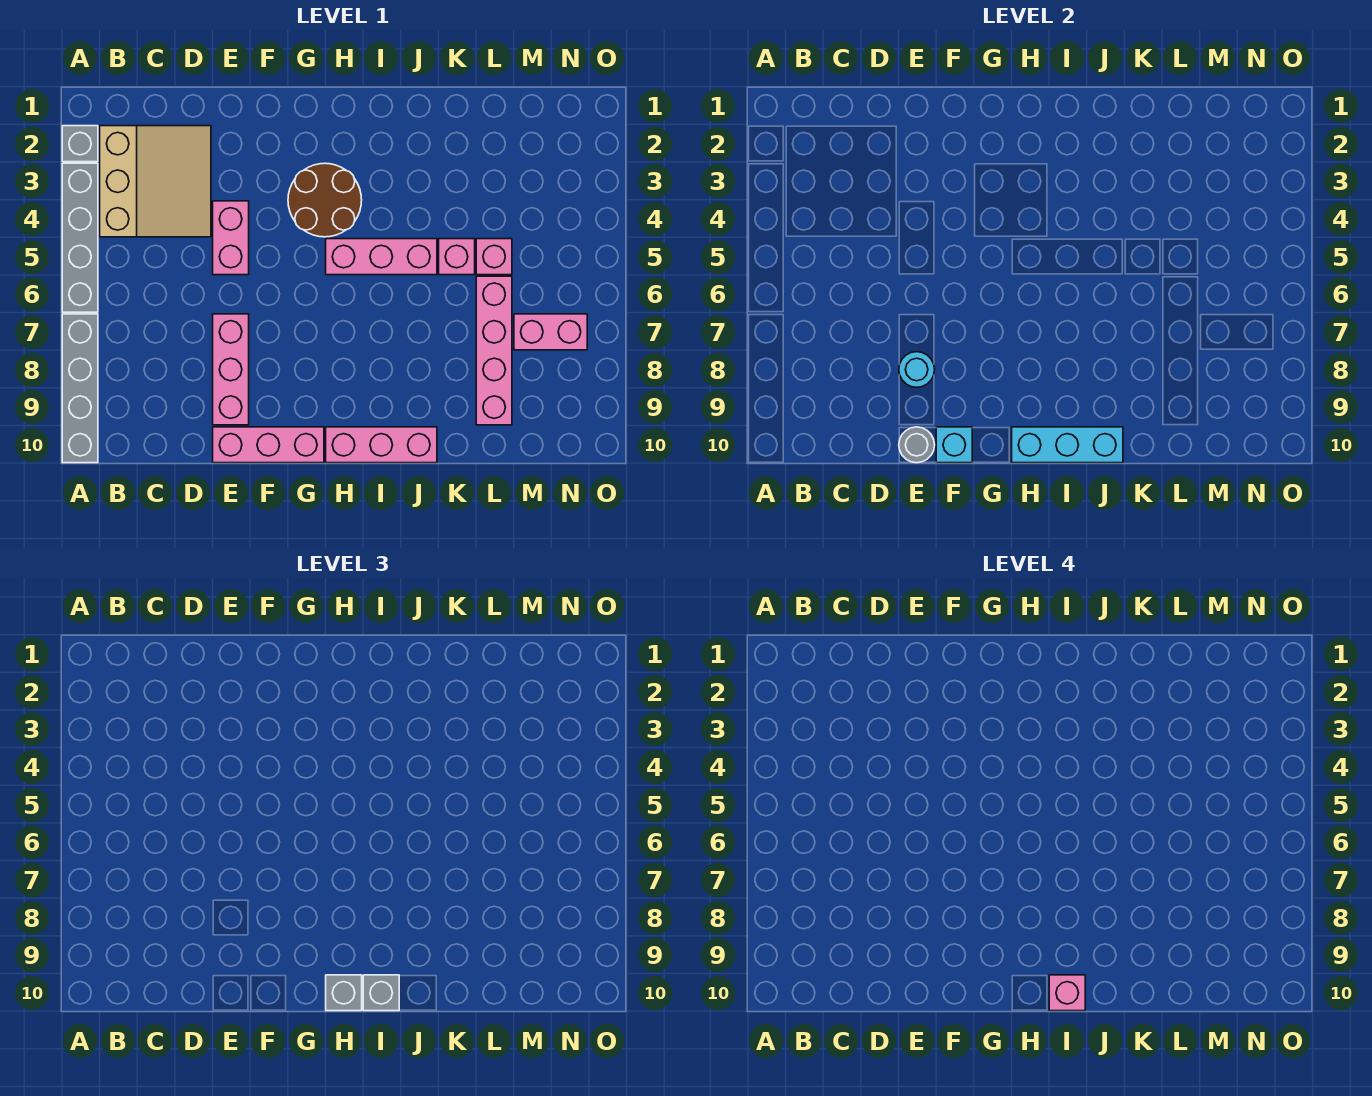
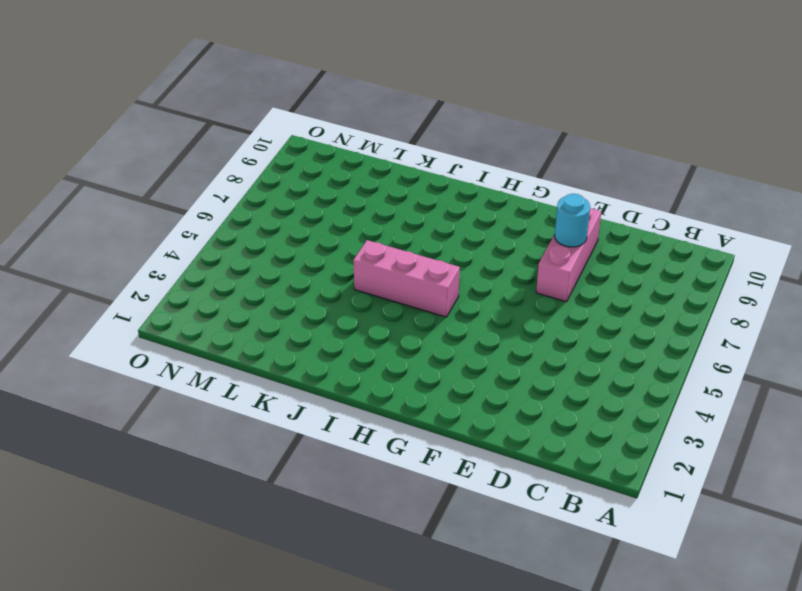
none -> grey 1x1 brick [62,126,98,162]
none -> grey 1x4 brick [62,163,98,312]
none -> grey 1x4 brick [62,314,98,463]

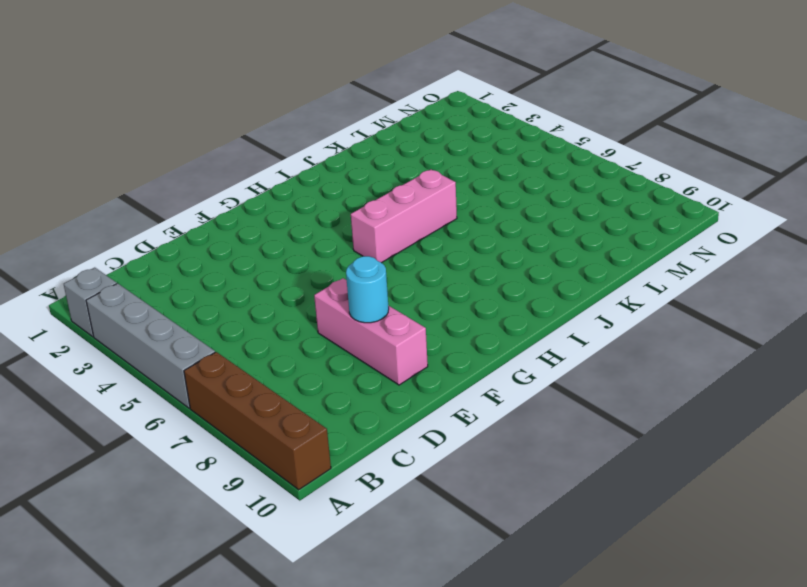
brown 1x4 brick [184,352,331,490] -> grey 1x4 brick [62,314,98,463]
none -> tan 3x3 slope [100,126,211,237]
none -> pink 1x2 brick [213,201,249,275]
none -> pink 1x3 brick [213,427,324,463]

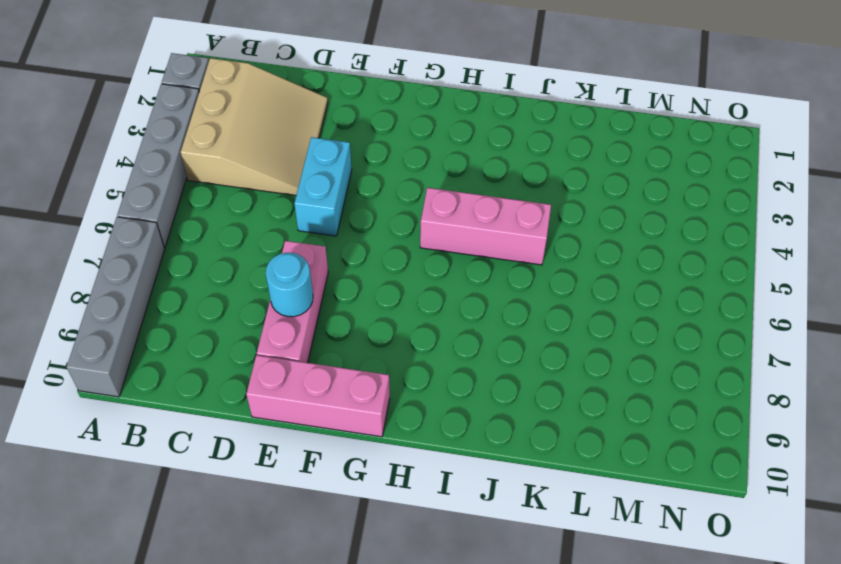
cyan 1x2 brick [294,137,352,236] -> pink 1x2 brick [213,201,249,275]
none -> brown 2x2 round brick [288,163,362,237]
none -> pink 1x3 brick [326,427,437,463]
none -> pink 1x1 brick [439,239,475,275]

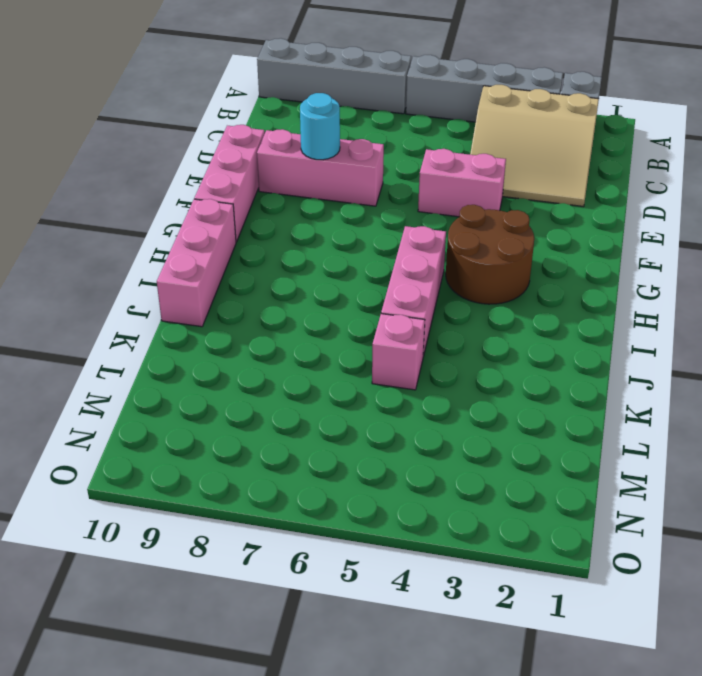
none -> pink 1x1 brick [476,239,512,275]
none -> pink 1x4 brick [476,276,512,425]
none -> pink 1x2 brick [514,314,587,350]

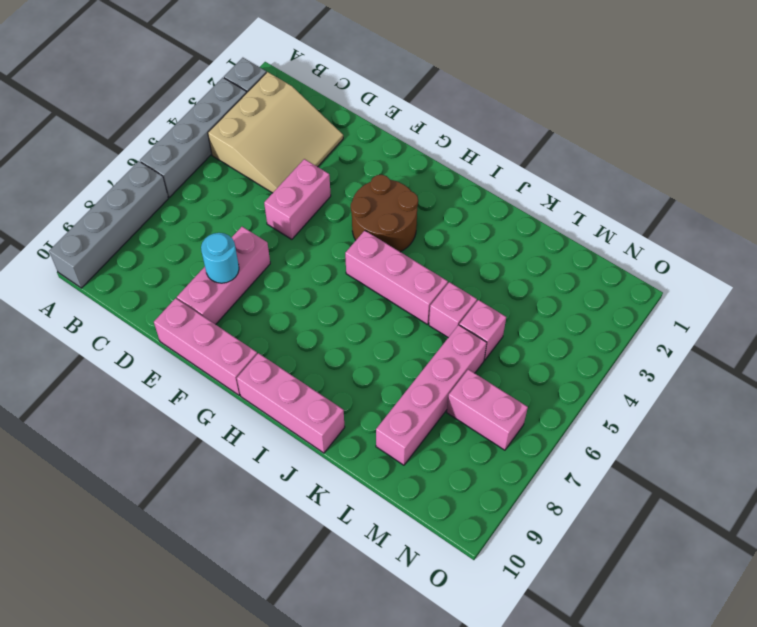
none -> grey 1x1 round brick [899,427,935,463]
none -> cyan 1x1 brick [936,427,972,463]
none -> cyan 1x3 brick [1012,427,1123,463]

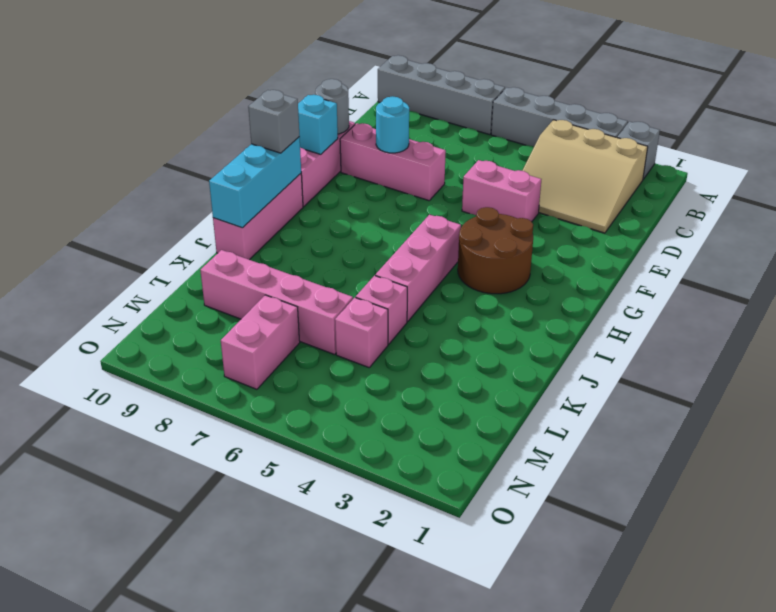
none -> grey 1x1 brick [363,975,399,1011]
none -> pink 1x1 brick [1049,975,1085,1011]

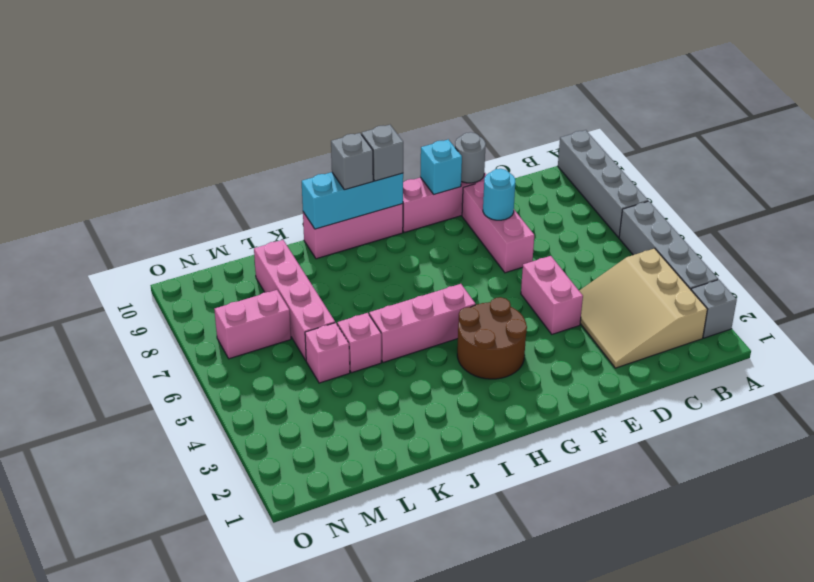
none -> pink 1x1 brick [1049,975,1085,1011]

